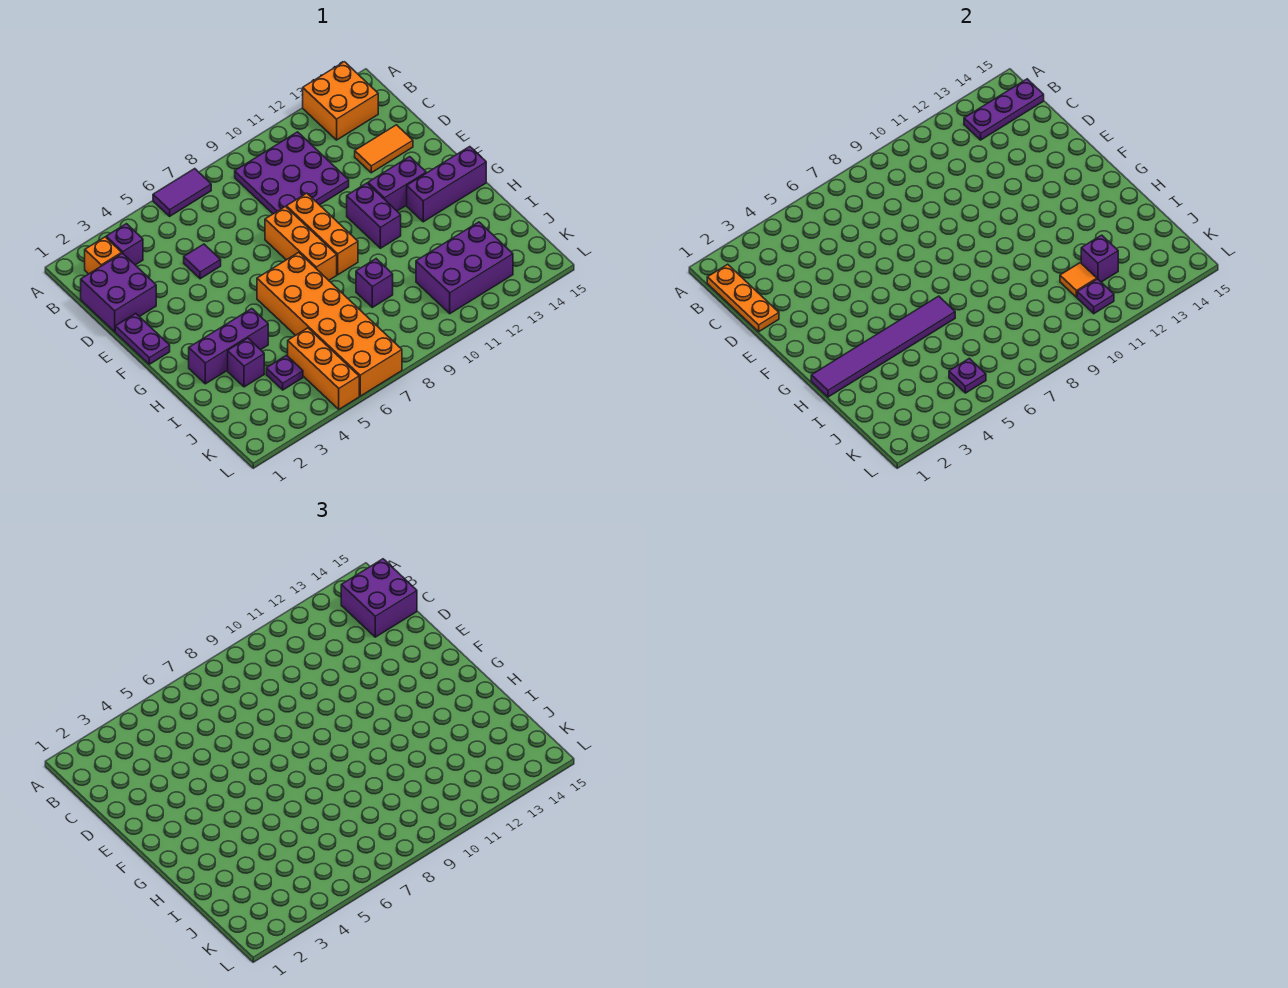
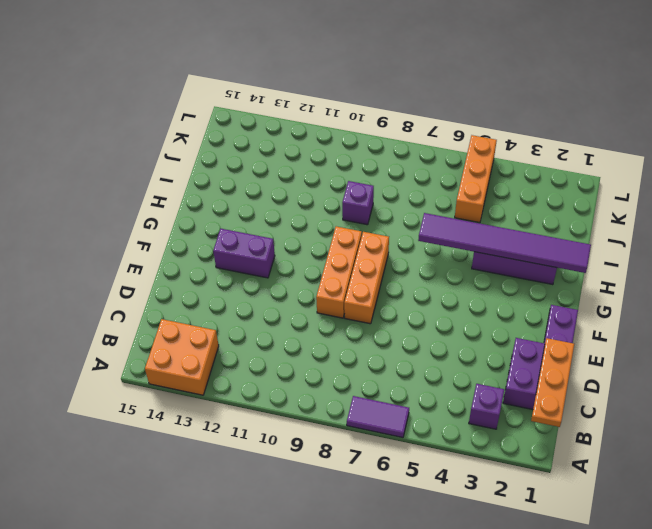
none -> orange 1x1 brick [85,237,122,274]
none -> purple 3x3 plate [235,132,349,214]
none -> purple 1x1 tile [184,244,221,279]

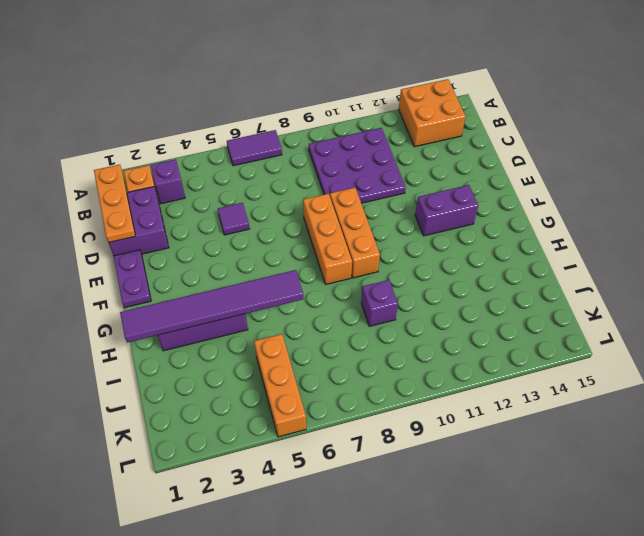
none -> orange 1x2 tile [355,125,413,173]
none -> purple 1x2 brick [347,183,401,248]
none -> orange 2x6 brick [257,252,402,396]

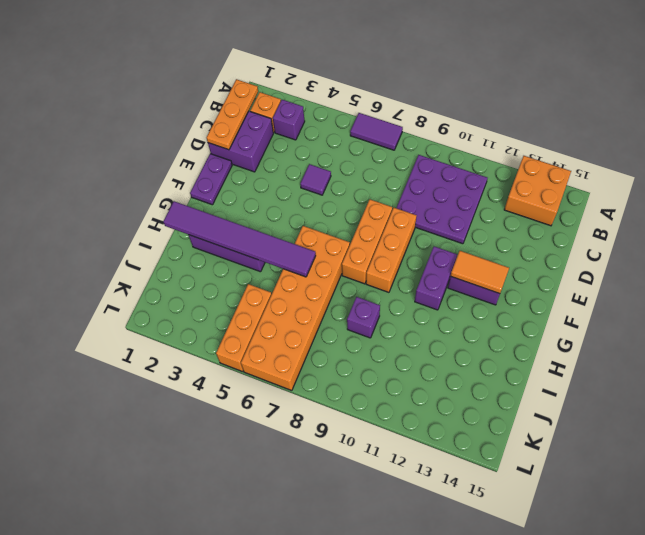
orange 1x2 tile [451,251,509,294] -> orange 1x2 tile moved to [355,125,413,173]
none -> purple 1x3 brick [407,147,486,222]
none -> purple 1x1 brick [228,338,264,387]
none -> purple 1x1 plate [266,355,303,390]

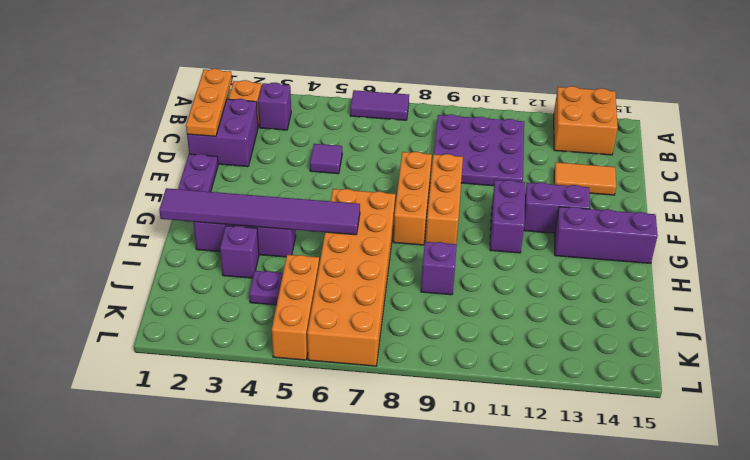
none -> purple 2x3 brick [416,222,513,314]
none -> purple 1x3 plate [964,79,1044,140]
none -> orange 1x1 tile [1060,263,1097,297]

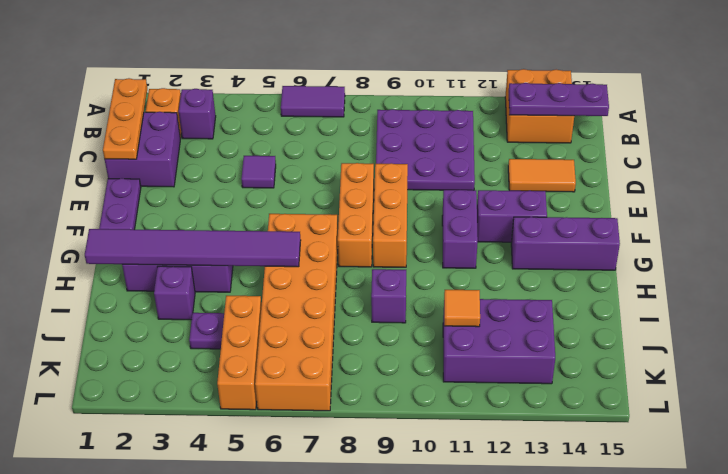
none -> purple 1x1 brick [1081,235,1118,282]
none -> purple 1x1 plate [949,358,986,393]
none -> purple 1x1 plate [1077,279,1114,314]

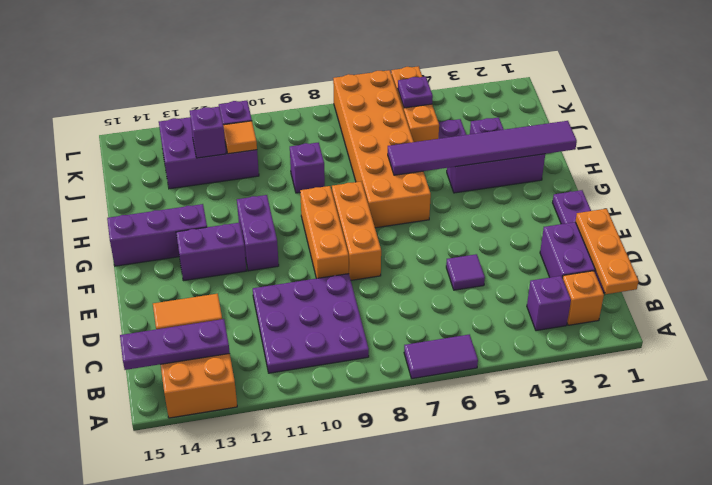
none -> purple 2x2 brick [341,559,417,637]

